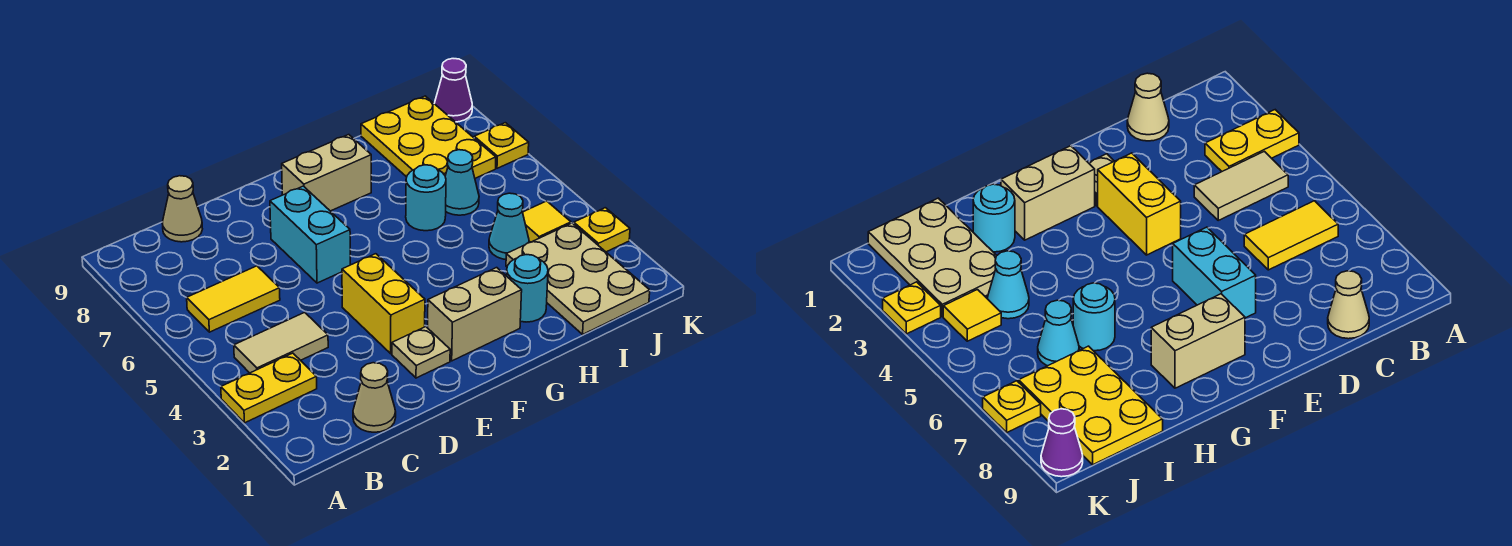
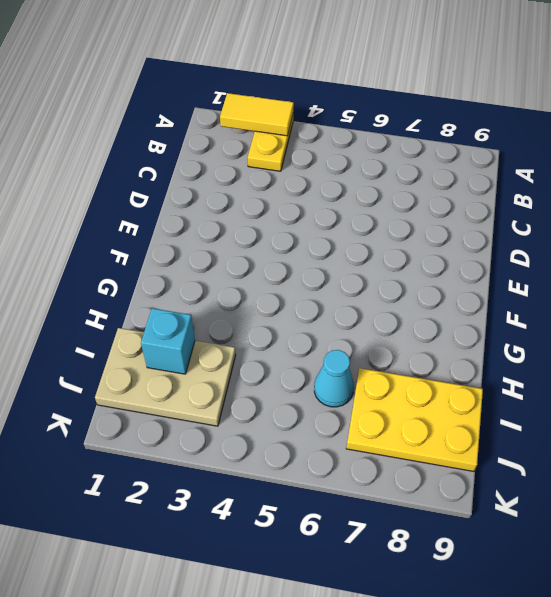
yellow 1x2 tile [220,93,294,136] -> yellow 1x2 tile turned to [187,266,280,332]
cyan 1x1 brick [141,308,195,374] -> none
none -> tan 1x2 tile [234,312,328,373]
none -> tan 1x1 cone [353,363,396,432]
none -> tan 1x1 cone [162,176,202,242]

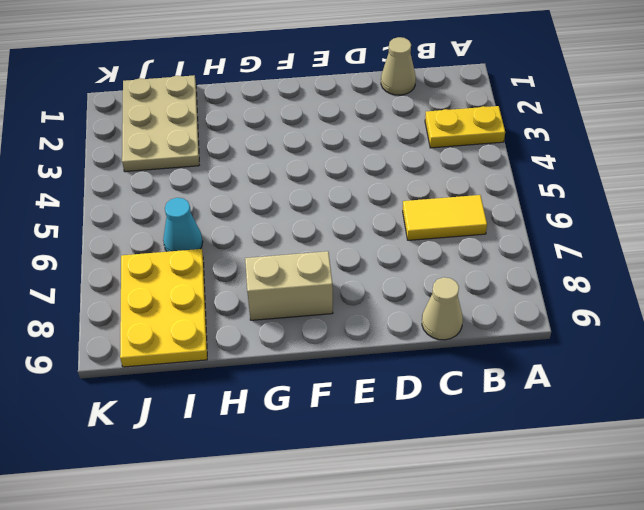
none -> tan 1x2 tile [234,312,328,373]
none -> tan 1x1 plate [392,327,450,378]
none -> yellow 1x2 brick [342,254,425,354]

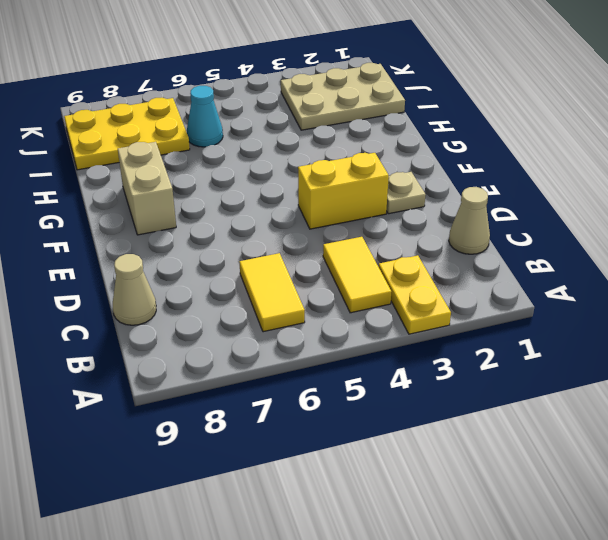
yellow 1x2 tile [323,237,391,313] -> tan 1x2 tile [234,312,328,373]
none -> cyan 1x2 brick [270,186,350,283]
none -> tan 1x2 brick [428,268,522,361]
none -> cyan 1x1 round brick [506,255,548,322]

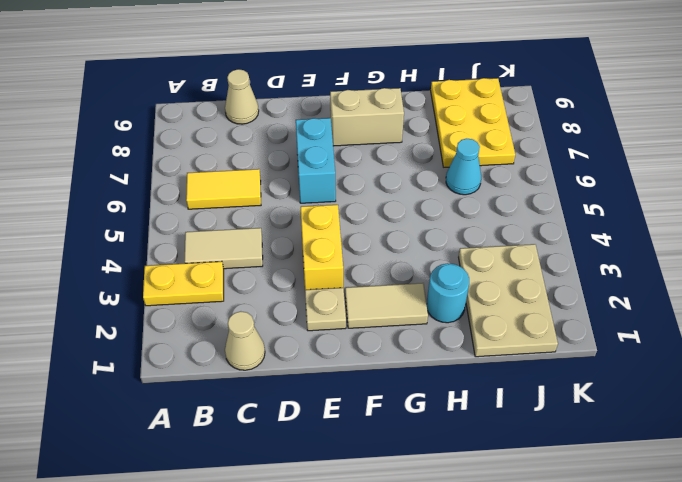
tan 1x2 tile [345,283,428,328] -> tan 1x2 brick [428,268,522,361]
none -> cyan 1x1 round brick [406,165,446,231]
none -> cyan 1x1 cone [489,193,529,259]
none -> yellow 1x1 tile [523,201,571,242]

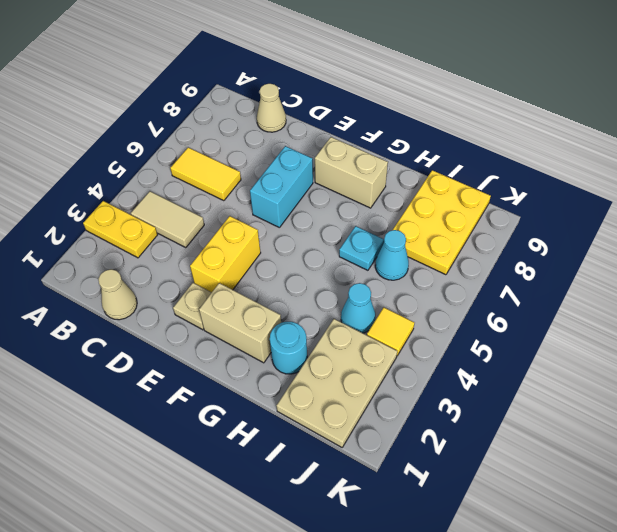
cyan 1x1 plate [339,226,384,270] -> cyan 1x1 round brick [406,165,446,231]
none -> yellow 1x1 plate [574,208,630,252]
none -> yellow 1x1 plate [474,123,529,168]
none -> purple 1x1 cone [434,59,472,122]

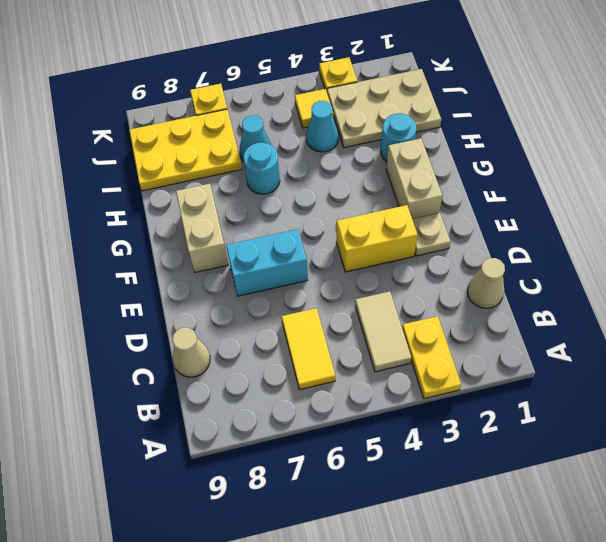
none -> purple 1x1 cone [434,59,472,122]

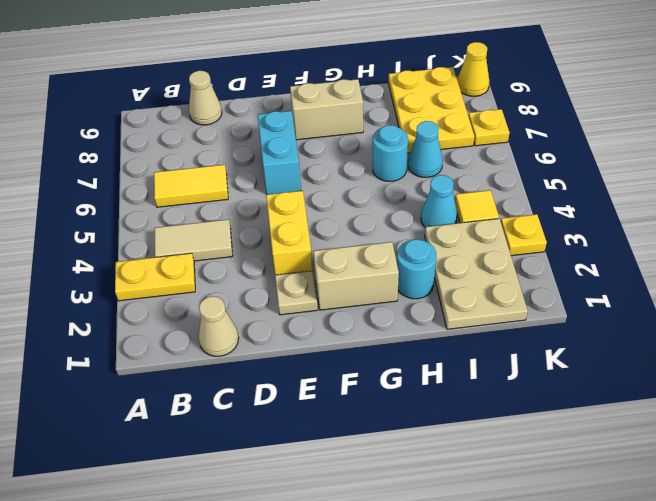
yellow 1x1 cone [457,42,489,96] -> purple 1x1 cone [434,59,472,122]

